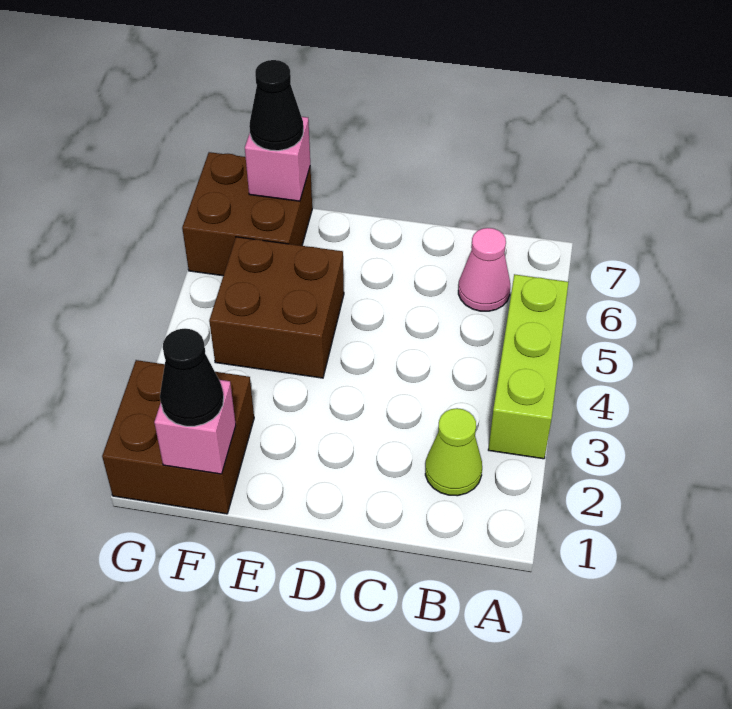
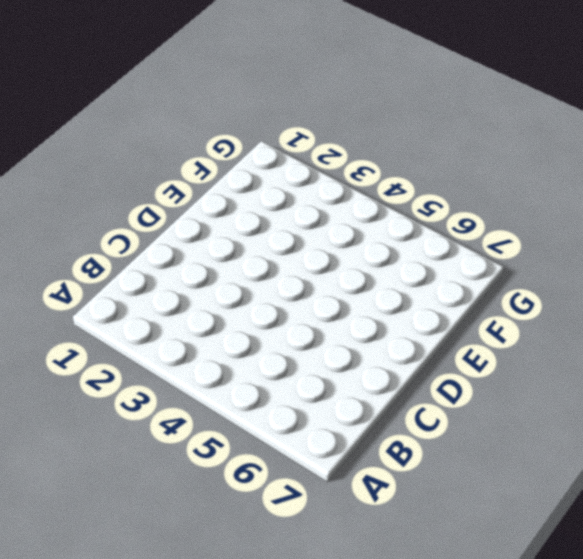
none -> lime 1x3 brick [488,274,568,459]
none -> lime 1x1 cone [425,408,482,496]

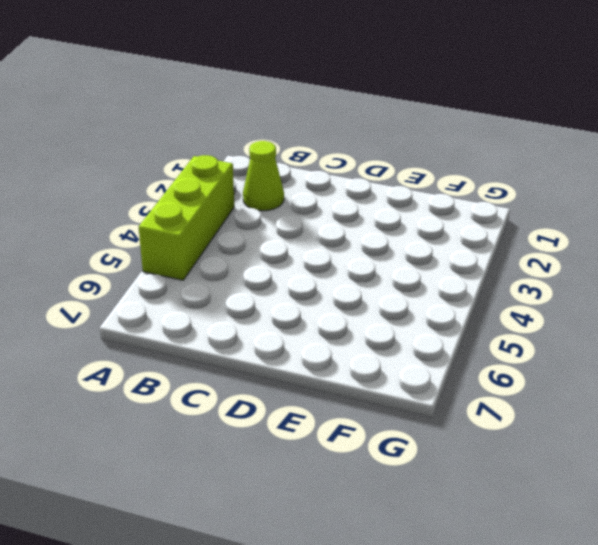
none -> pink 1x1 cone [458,228,510,311]
none -> brown 2x2 brick [209,237,344,378]

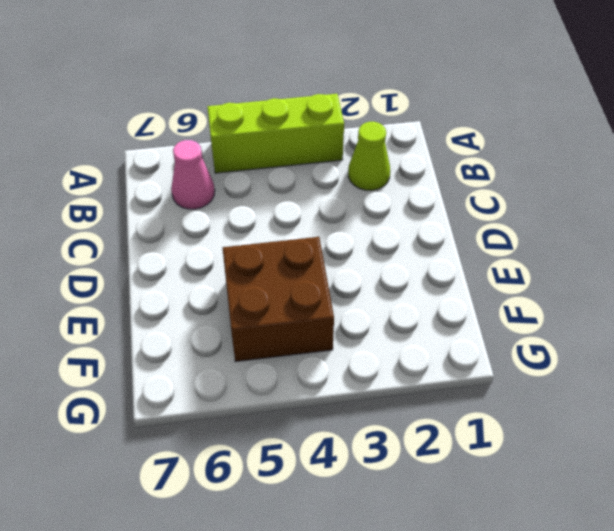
none -> brown 2x2 brick [102,360,254,514]
none -> brown 2x2 brick [182,152,312,276]

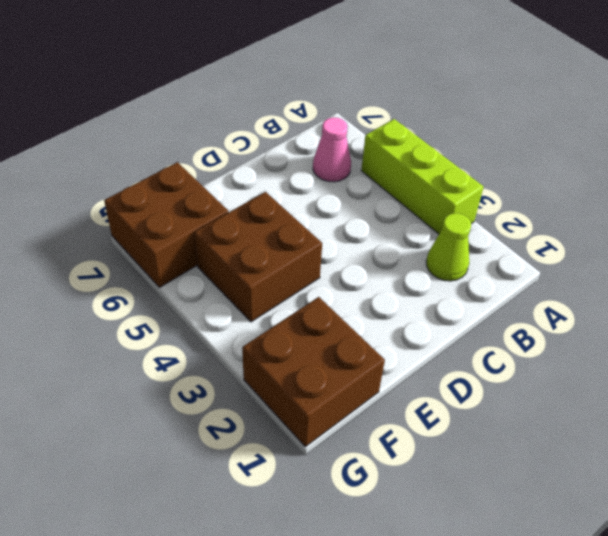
none -> pink 1x1 brick [154,380,236,474]
none -> pink 1x1 brick [245,117,310,201]

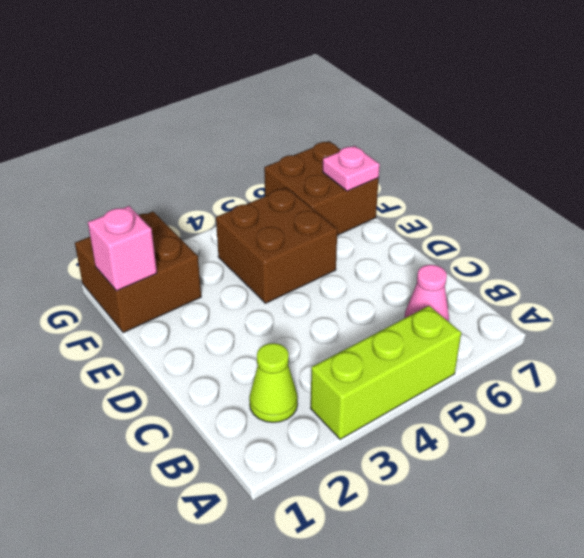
pink 1x1 plate [323,146,380,191] -> pink 1x1 brick [245,117,310,201]
none -> black 1x1 cone [160,329,224,426]
none -> black 1x1 cone [249,60,303,151]

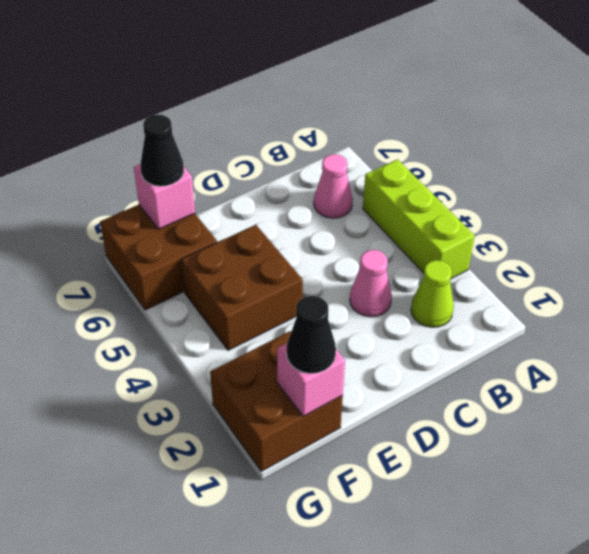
pink 1x1 cone [350,250,392,317] -> none

